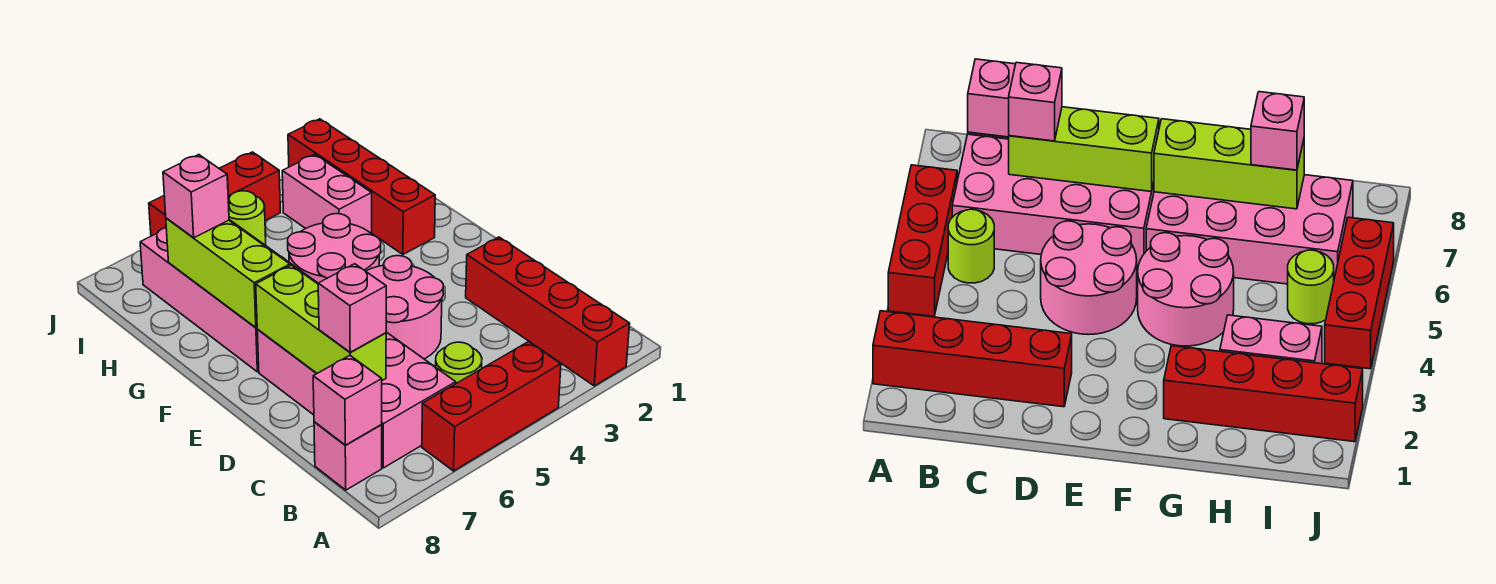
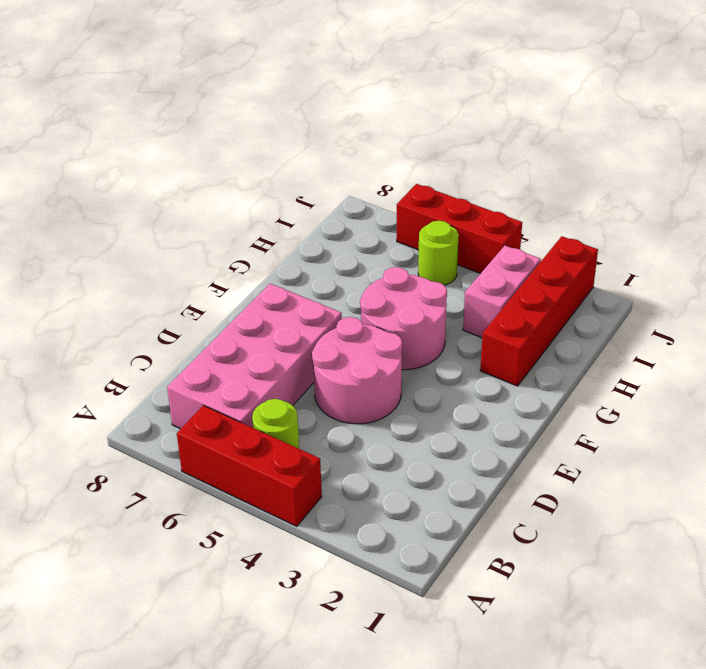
none -> red 1x4 brick [466,237,630,386]
none -> pink 1x1 brick [314,422,382,490]
none -> pink 2x4 brick [140,220,318,372]

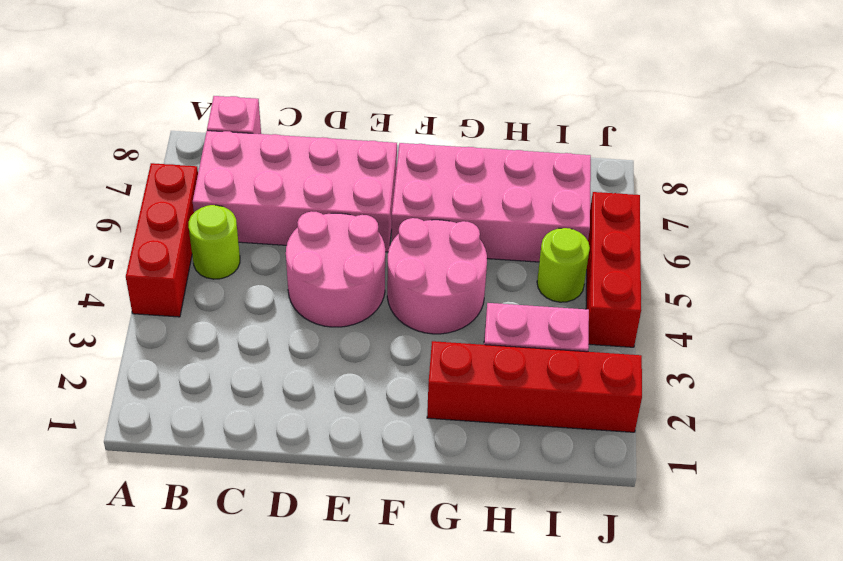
none -> red 1x4 brick [466,237,630,386]
none -> pink 1x1 brick [313,355,382,445]
none -> lime 1x3 brick [256,265,386,380]

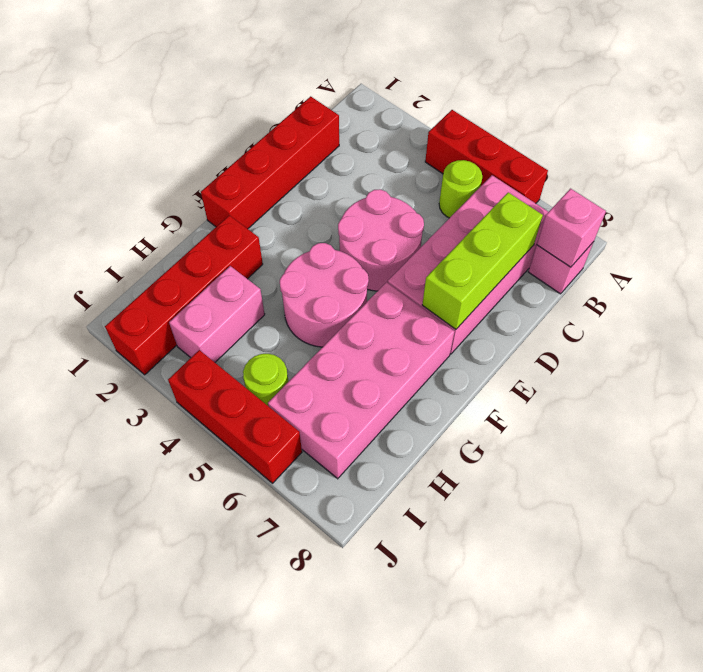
red 1x4 brick [201,96,339,229] -> red 1x4 brick moved to [466,237,630,386]
none -> lime 1x3 brick [166,218,290,328]
none -> pink 1x1 brick [318,264,386,352]
none -> pink 1x1 brick [163,155,229,238]

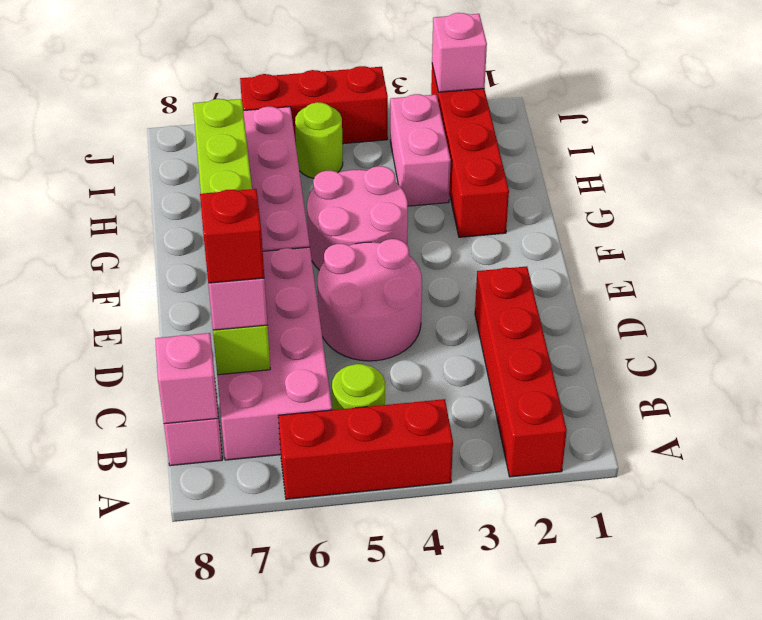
red 1x1 brick [200,189,264,283] -> none
pink 1x1 brick [432,13,487,92] -> pink 1x1 brick moved to [163,155,229,238]

